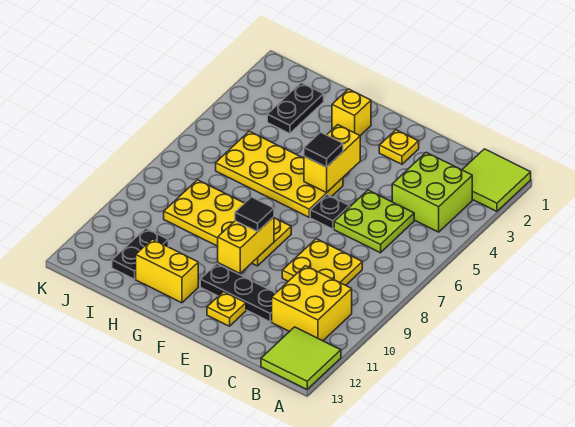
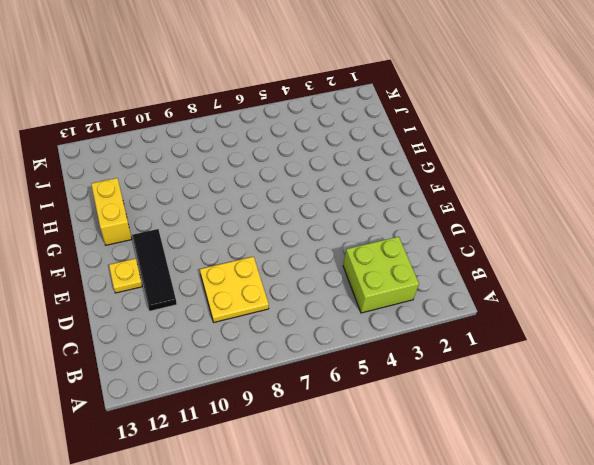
black 1x3 tile [132,229,177,311] -> black 1x3 plate [200,264,276,322]
none -> lime 2x2 tile [462,149,531,211]
none -> lime 2x2 tile [261,327,341,389]
none -> yellow 2x2 brick [272,266,352,341]

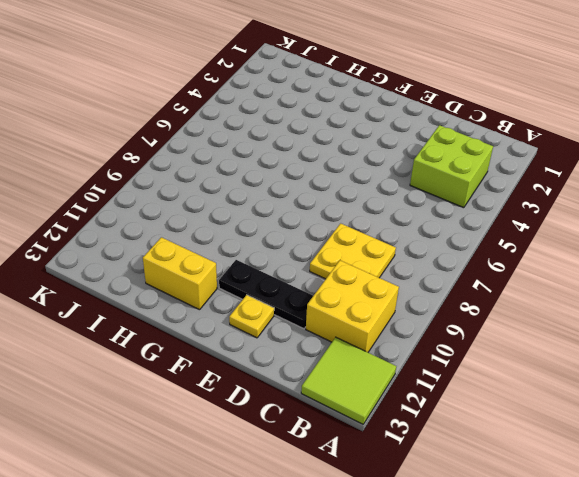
none -> lime 2x2 tile [462,149,531,211]
none -> lime 2x2 plate [334,190,414,253]
none -> yellow 1x1 plate [379,130,419,164]

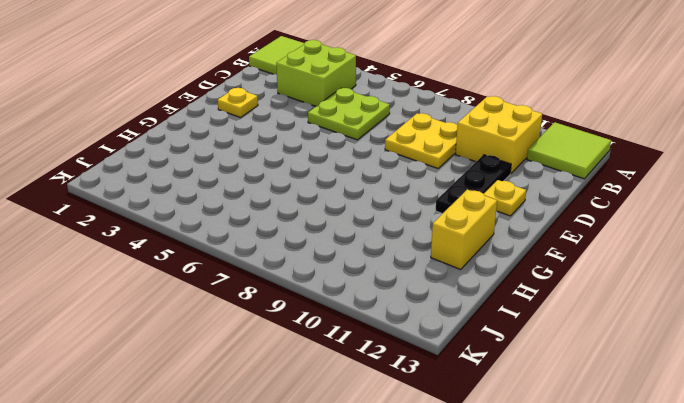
none -> black 1x1 plate [310,195,349,229]
none -> yellow 2x4 plate [216,131,343,217]
none -> yellow 2x4 plate [164,180,291,266]

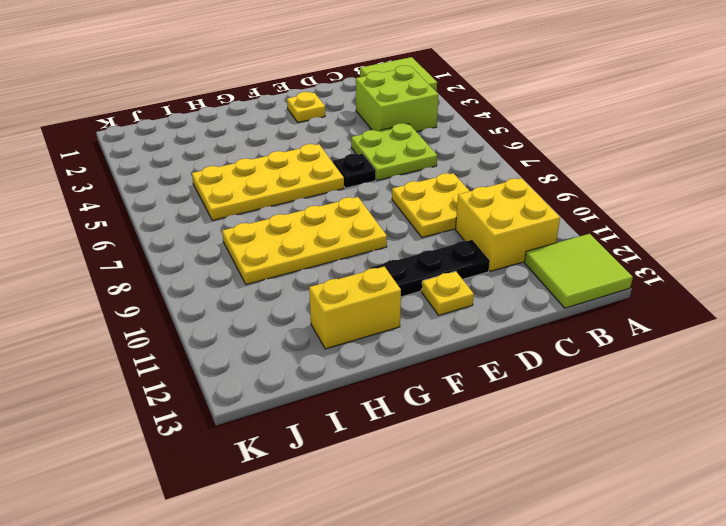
none -> yellow 1x1 brick [332,89,371,136]
none -> black 1x2 plate [267,83,324,134]
none -> black 1x2 plate [112,228,168,279]

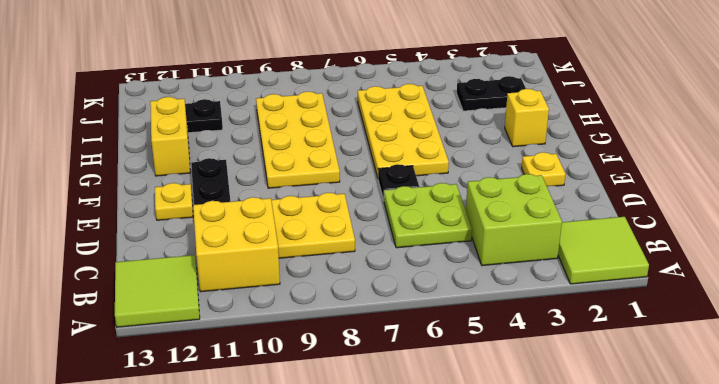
none -> yellow 1x2 brick [304,125,360,193]
none -> yellow 1x2 brick [218,217,274,273]
none -> black 1x1 tile [304,132,343,167]

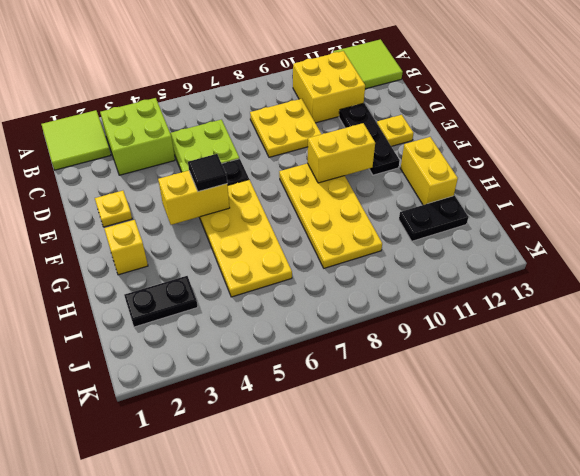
none -> black 1x1 tile [235,197,274,232]

